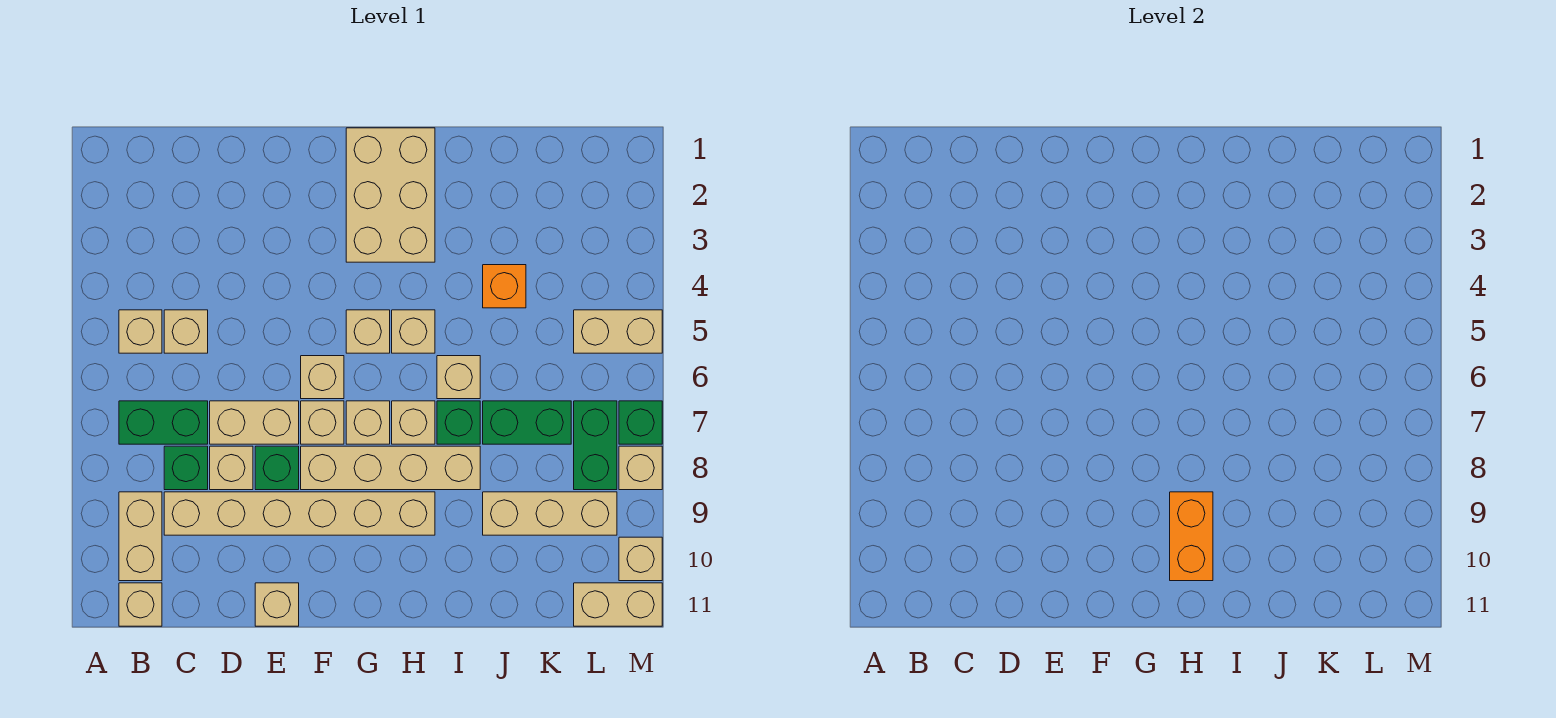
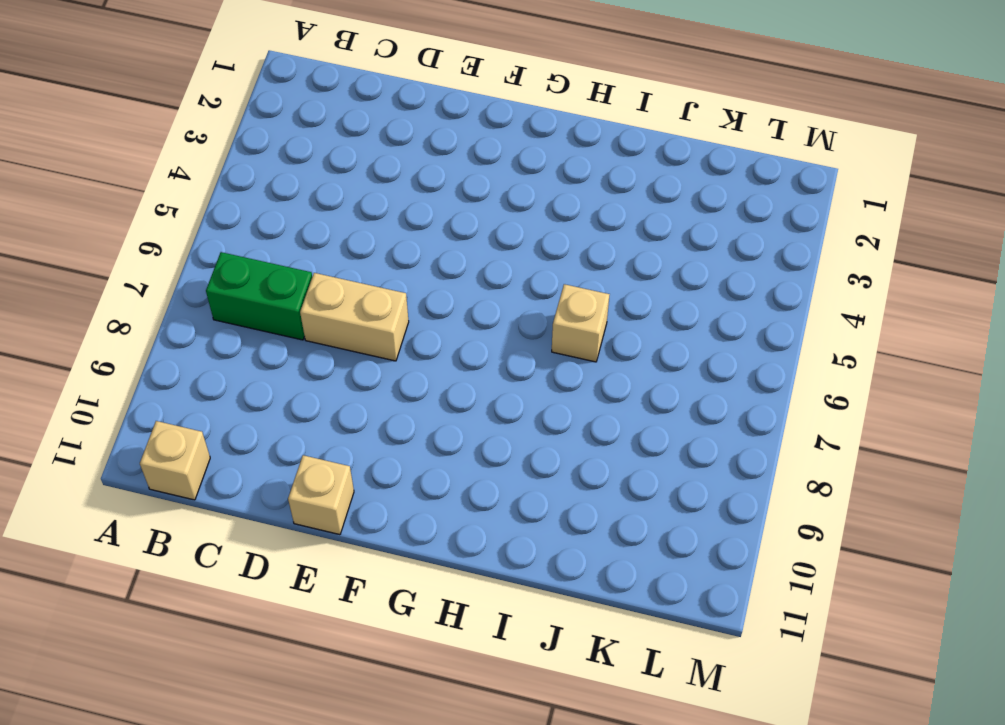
none -> tan 1x1 brick [119,310,162,353]
none -> tan 1x2 brick [119,492,162,581]
none -> tan 1x1 brick [164,310,208,353]
none -> green 1x1 brick [164,446,208,490]

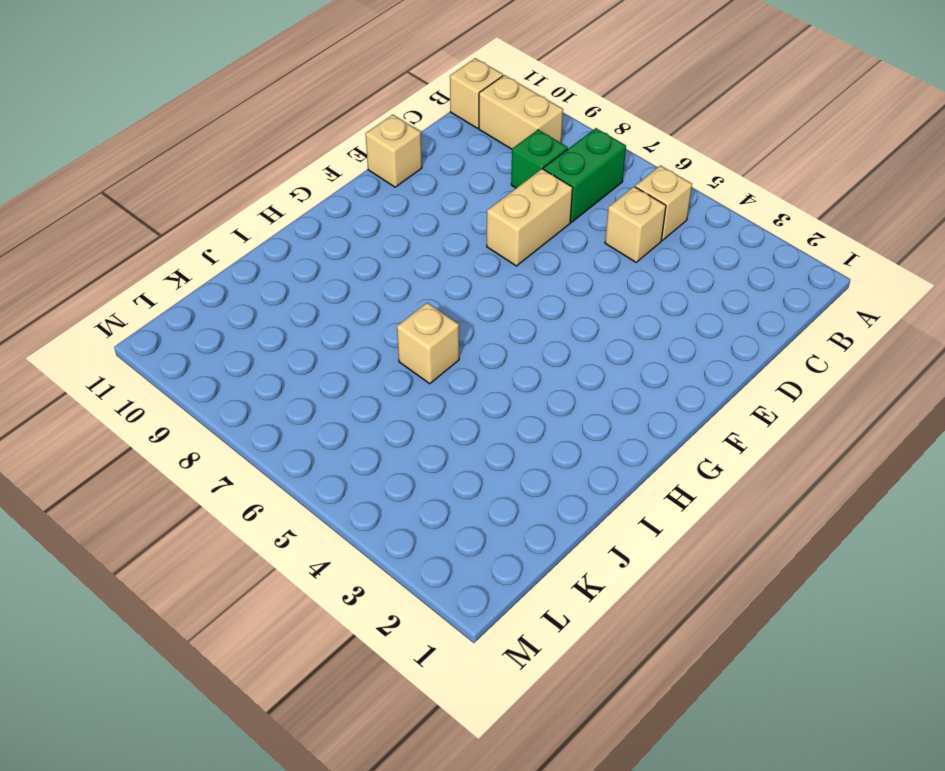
none -> tan 1x6 brick [164,492,435,535]
none -> tan 1x1 brick [210,446,253,490]
none -> green 1x1 brick [255,446,299,490]
none -> tan 1x1 brick [301,356,344,399]

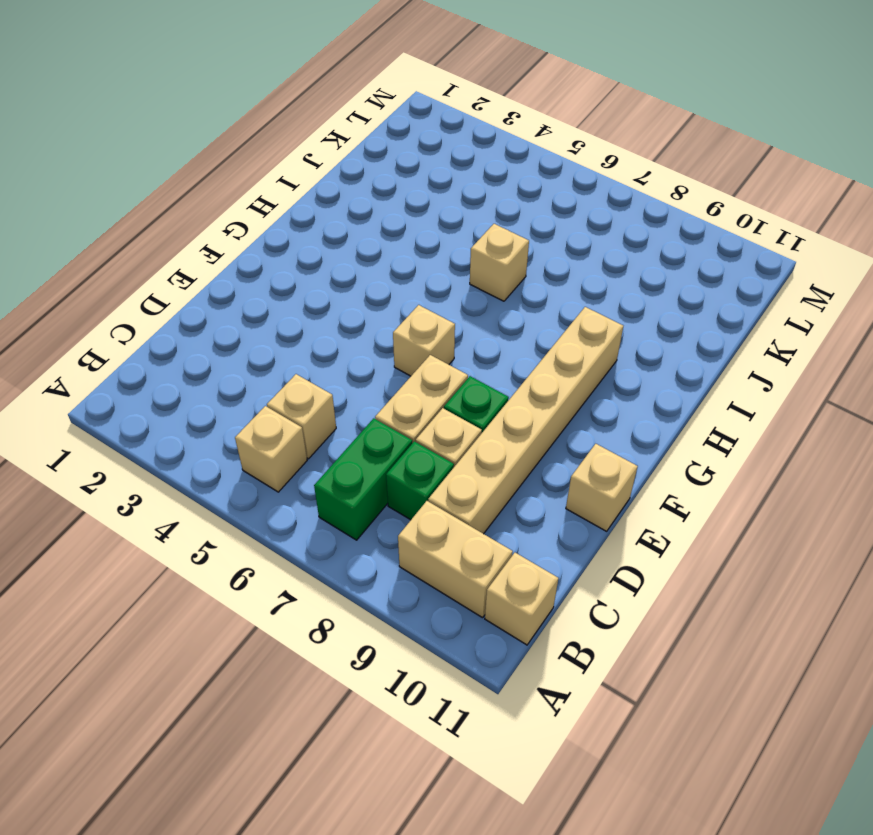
none -> tan 1x1 brick [301,401,344,444]
none -> tan 1x4 brick [301,446,480,490]
none -> tan 2x3 brick [346,128,435,262]
none -> tan 1x1 brick [346,310,390,353]

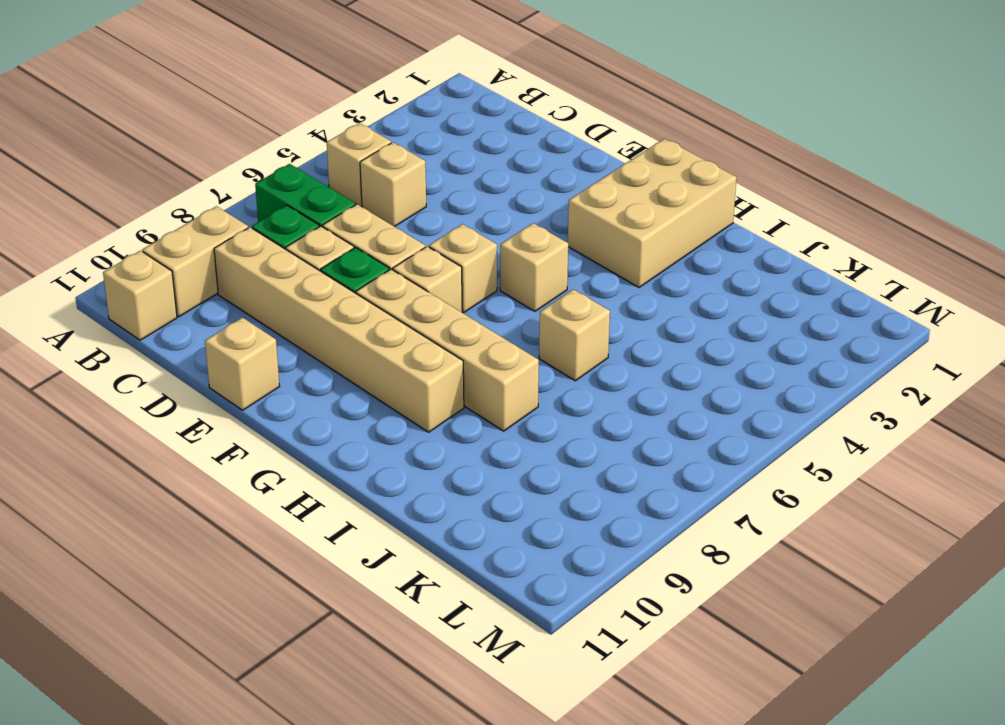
none -> tan 1x1 brick [346,401,390,444]
none -> tan 1x1 brick [392,310,435,353]
none -> tan 1x1 brick [392,401,435,444]
none -> green 1x1 brick [437,401,480,444]

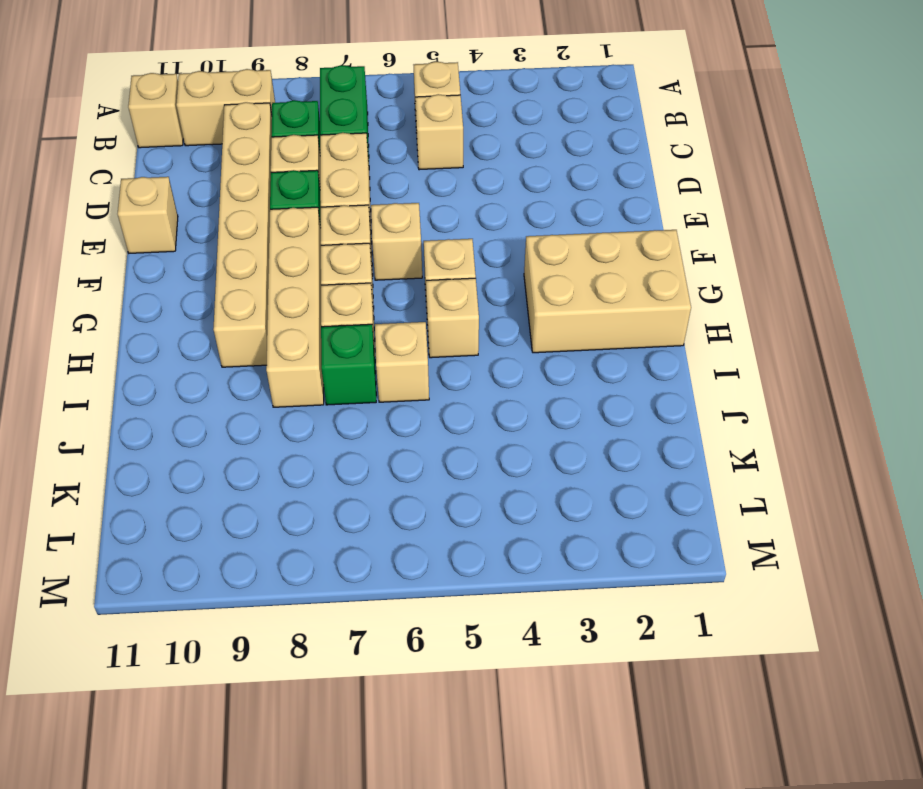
none -> orange 1x1 brick [483,265,526,308]
none -> green 1x2 brick [483,401,571,444]
none -> tan 1x3 brick [483,492,617,535]
none -> tan 1x2 brick [574,310,662,353]

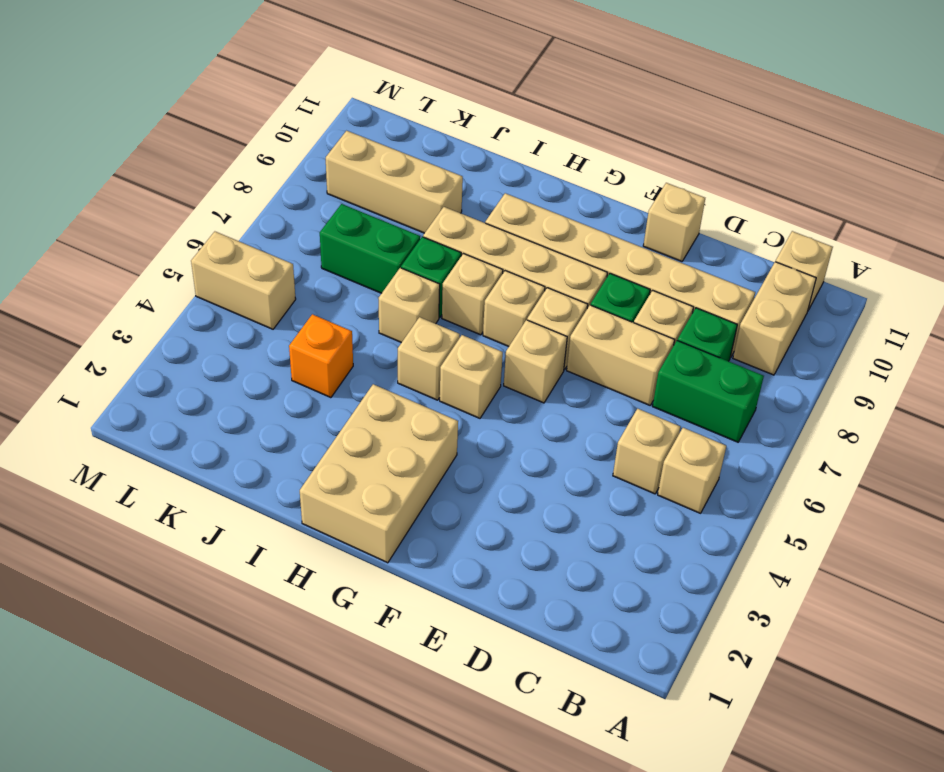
none -> green 1x2 brick [574,401,617,490]
none -> tan 1x2 brick [574,583,662,626]
none -> green 1x1 brick [619,401,662,444]
none -> tan 1x1 brick [619,446,662,490]

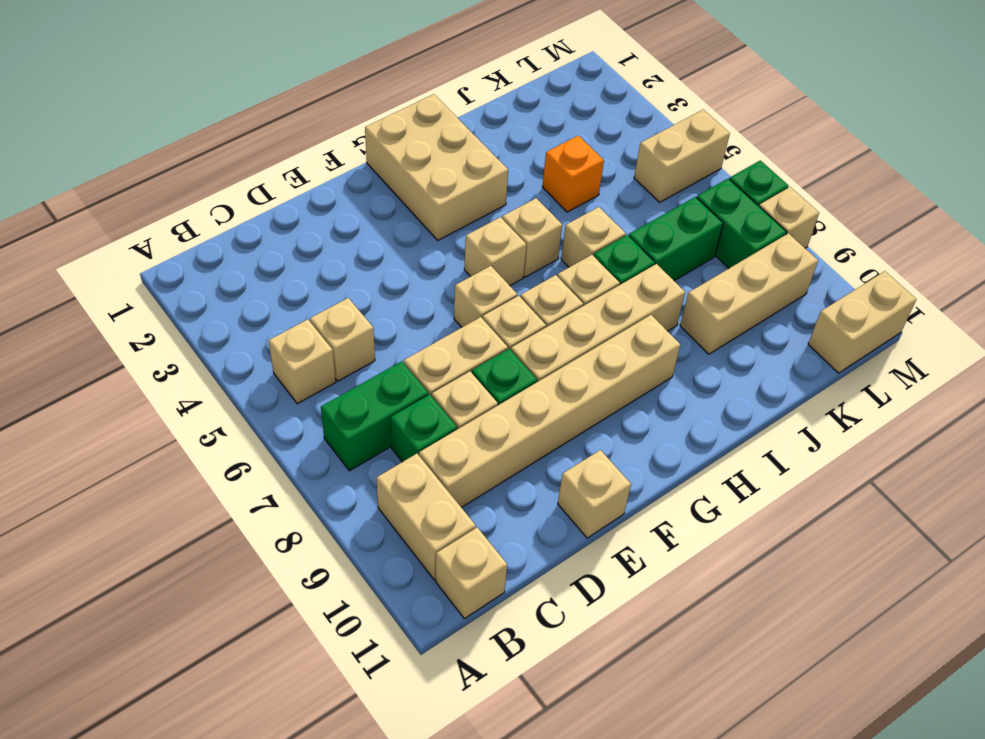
none -> tan 1x1 brick [619,537,662,581]
none -> orange 1x2 brick [1170,492,1213,581]

